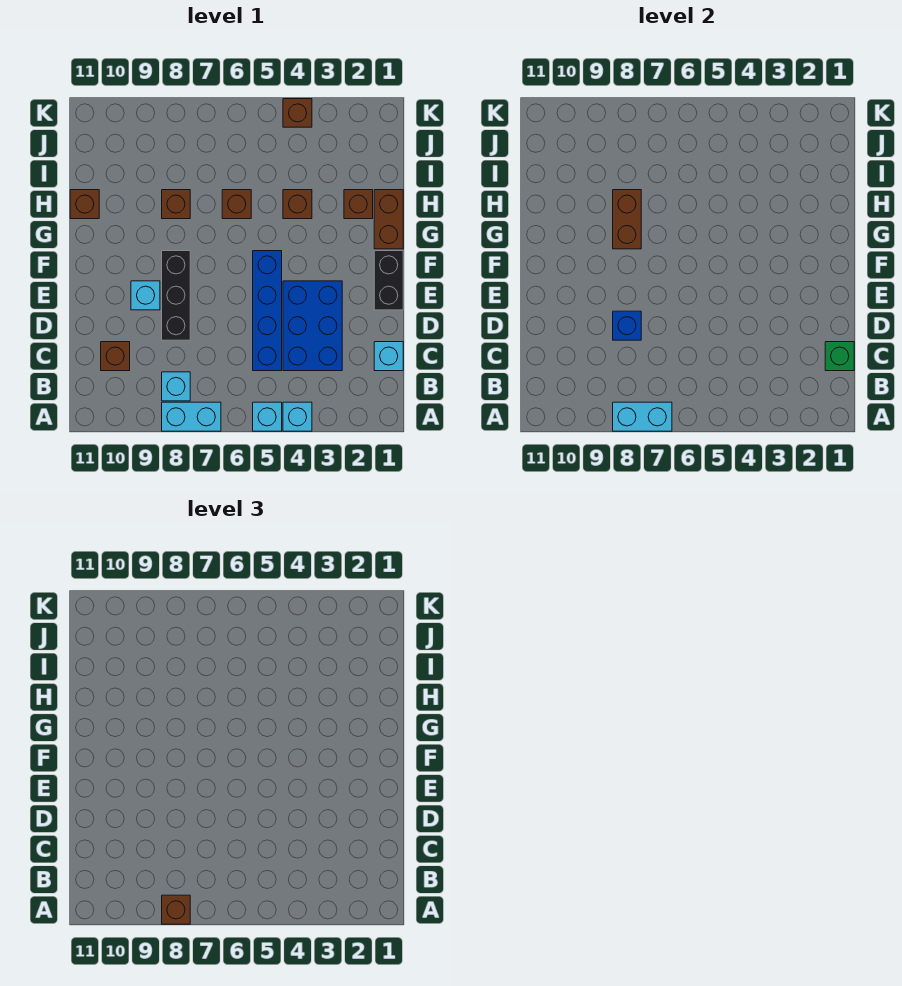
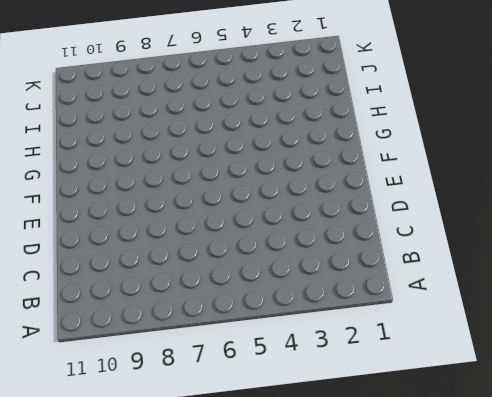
none -> cyan 1x1 brick [283,402,312,431]
none -> cyan 1x1 brick [253,402,282,431]
none -> cyan 1x2 brick [162,402,221,431]

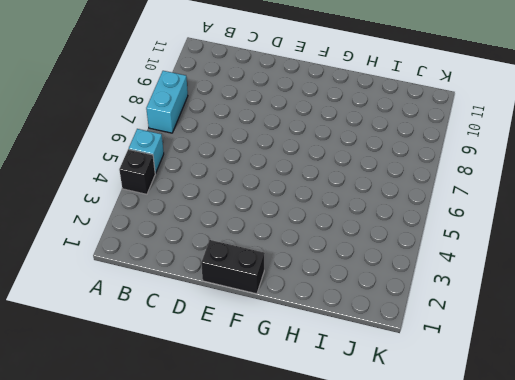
black 1x1 brick [119,149,155,194] -> cyan 1x1 brick [283,402,312,431]
none -> cyan 1x1 brick [162,372,190,401]
none -> cyan 1x1 brick [374,342,403,371]
none -> blue 2x3 brick [283,281,342,371]

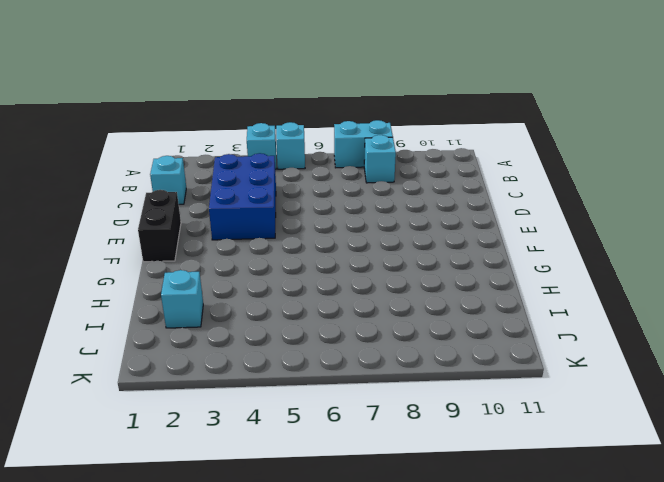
cyan 1x1 brick [161,270,203,328] -> cyan 1x1 brick moved to [131,281,160,310]
none -> blue 1x4 brick [253,251,282,371]
none -> brown 1x1 brick [101,342,130,371]
none -> black 1x3 brick [162,251,190,340]

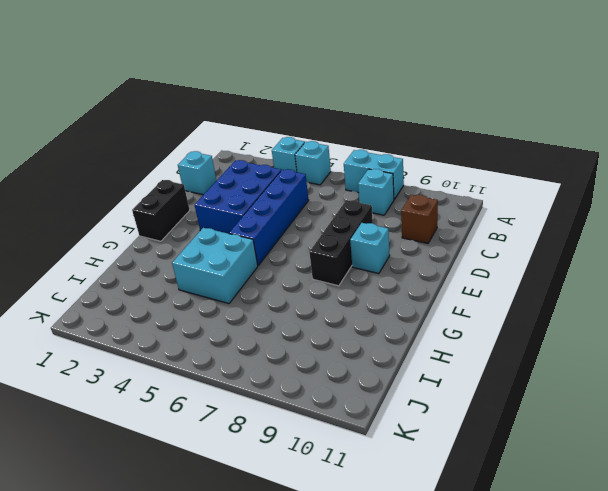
cyan 2x2 brick [172,228,258,304] -> brown 1x1 brick [283,190,312,219]
none -> brown 1x2 brick [374,190,403,249]
none -> brown 1x1 brick [344,190,373,219]
none -> brown 1x1 brick [222,190,251,219]

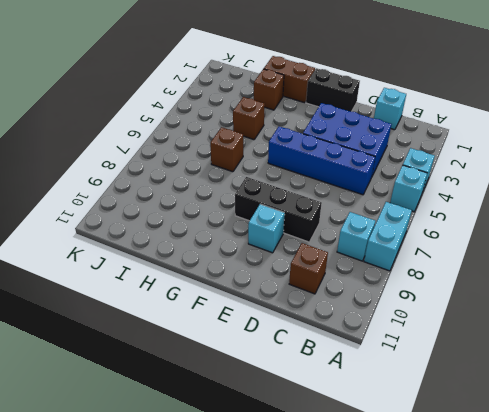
none -> brown 1x1 brick [162,190,190,219]
none -> brown 1x1 brick [70,190,99,219]
none -> brown 1x1 brick [283,99,312,127]

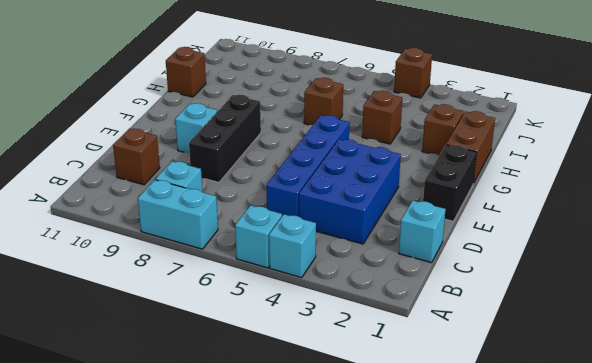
none -> brown 1x1 brick [162,190,190,219]
none -> cyan 1x2 brick [613,402,672,431]
none -> green 1x1 brick [825,342,854,371]

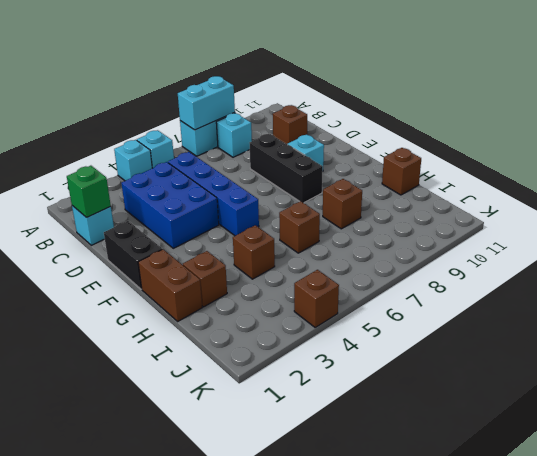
none -> blue 1x1 brick [613,311,641,340]
none -> brown 1x2 brick [613,190,641,249]
none -> brown 1x1 brick [162,895,190,924]

